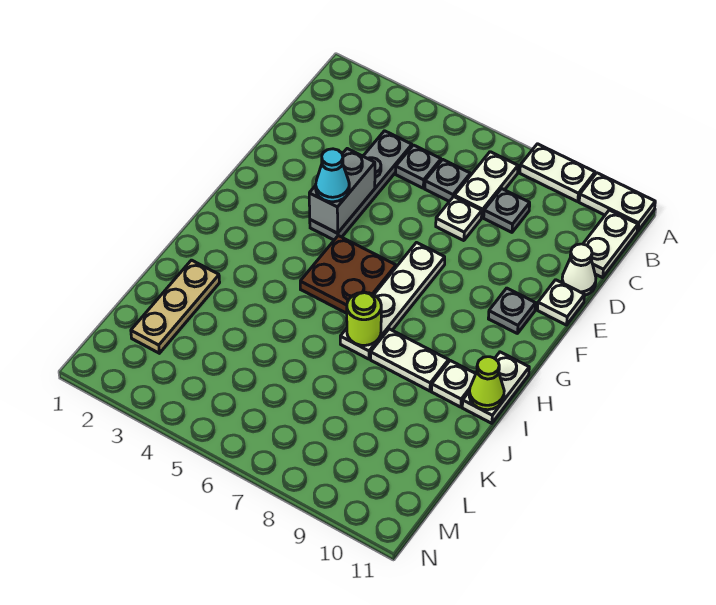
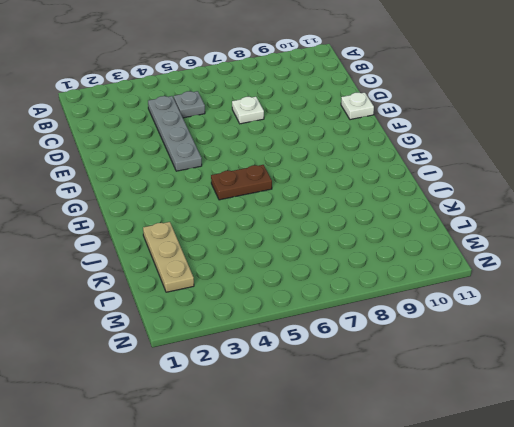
brown 1x2 plate [211,165,272,200] -> brown 2x2 plate [300,236,396,313]
none -> white 1x2 plate [520,144,595,202]
none -> white 1x2 plate [579,173,655,231]
none -> white 1x2 plate [454,152,518,217]

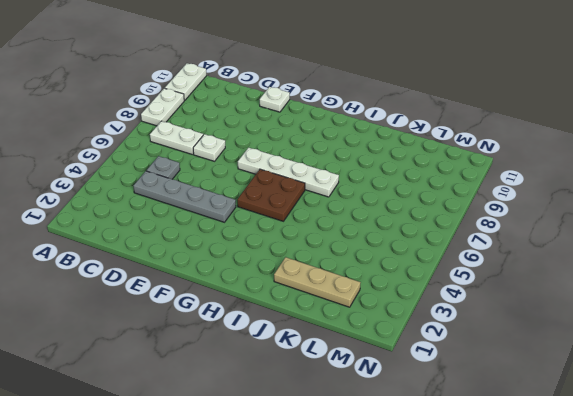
none -> white 1x2 plate [583,210,638,278]
none -> grey 1x1 plate [425,159,470,201]
none -> grey 1x1 plate [484,189,530,232]

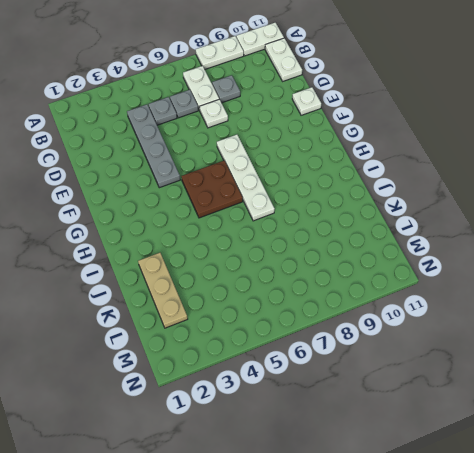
none -> white 1x1 cone [562,244,596,295]
none -> grey 1x1 plate [488,288,536,334]
none -> white 1x2 plate [462,352,529,423]

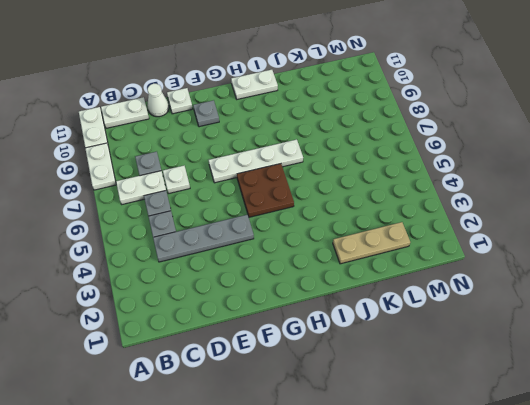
none -> white 1x2 plate [371,329,449,391]
none -> white 1x1 plate [432,361,476,407]
none -> grey 1x2 brick [309,149,375,233]

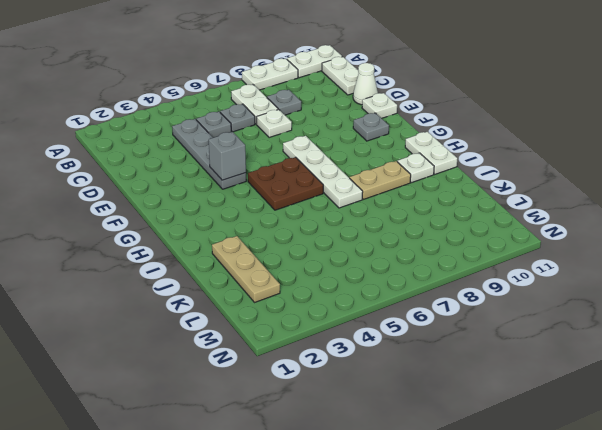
grey 1x1 brick [209,132,246,180] -> grey 1x2 brick [309,149,375,233]
tan 1x2 plate [350,161,411,199] -> white 1x2 plate [371,329,449,391]
none -> lime 1x1 round brick [347,292,381,346]
none -> lime 1x1 cone [469,357,504,410]
none -> cyan 1x1 cone [316,149,349,202]

